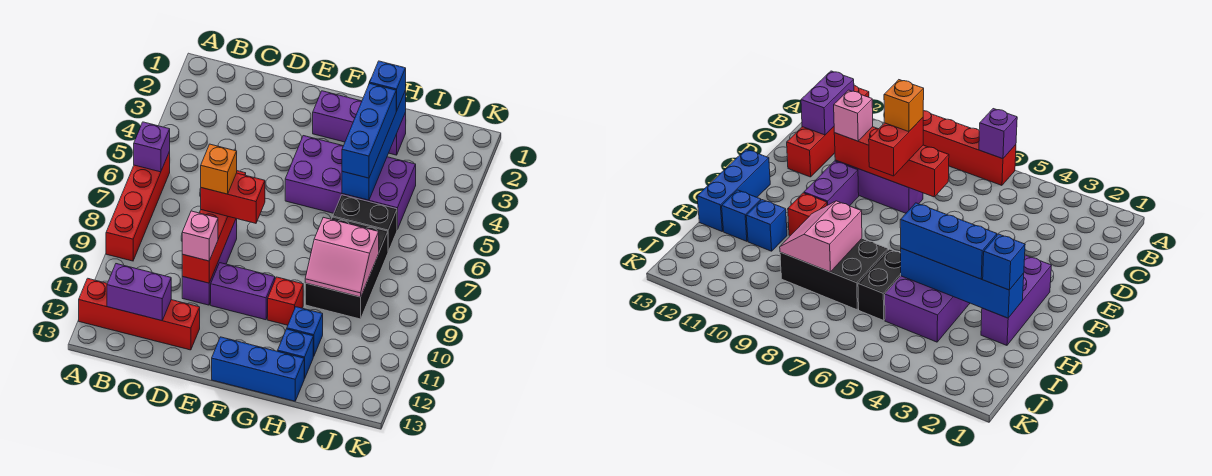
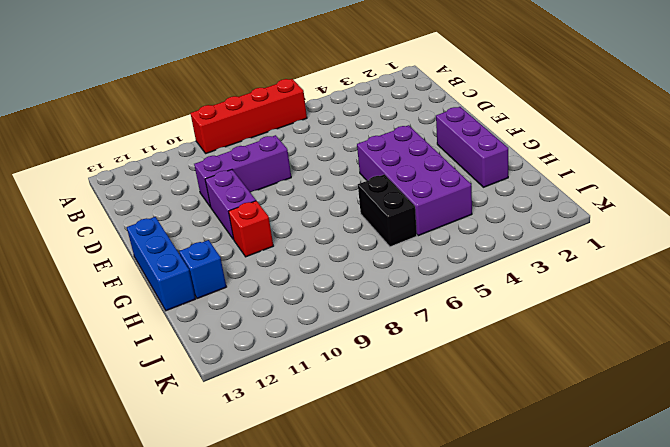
none -> red 1x4 brick [79,278,200,350]
none -> black 2x3 brick [305,217,388,319]
none -> blue 1x1 brick [287,307,323,357]

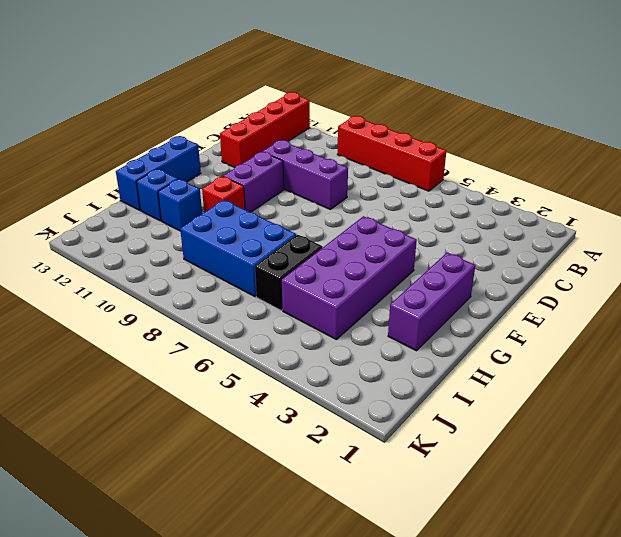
blue 2x3 brick [180,200,296,297] -> black 2x3 brick [305,217,388,319]
none -> purple 1x1 brick [134,122,170,172]
none -> purple 1x2 brick [107,264,171,321]
none -> red 1x4 brick [182,171,246,283]

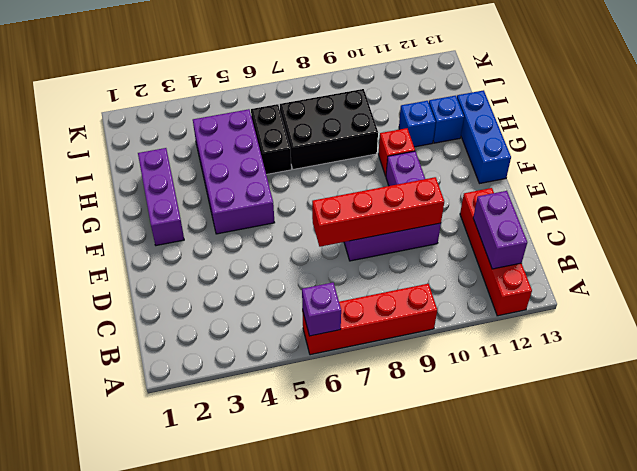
none -> blue 1x4 brick [342,90,406,200]
none -> pink 2x2 slope [305,217,379,297]
none -> red 1x2 brick [201,173,265,223]

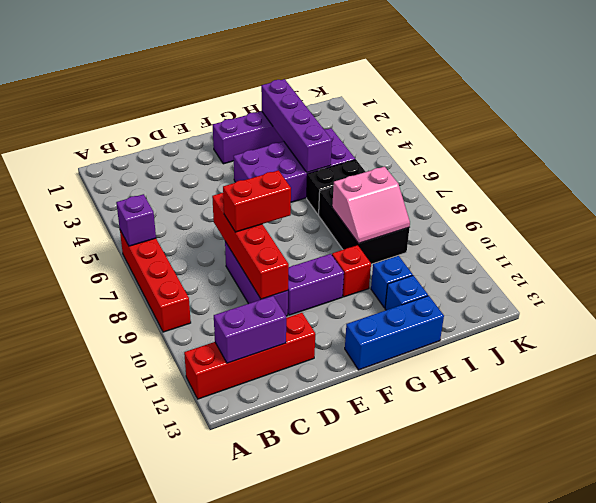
purple 1x4 brick [261,79,332,173] -> blue 1x4 brick [342,90,406,200]
none -> pink 1x1 brick [182,211,218,261]
none -> blue 1x1 brick [370,61,406,111]
none -> blue 1x3 brick [342,83,396,178]

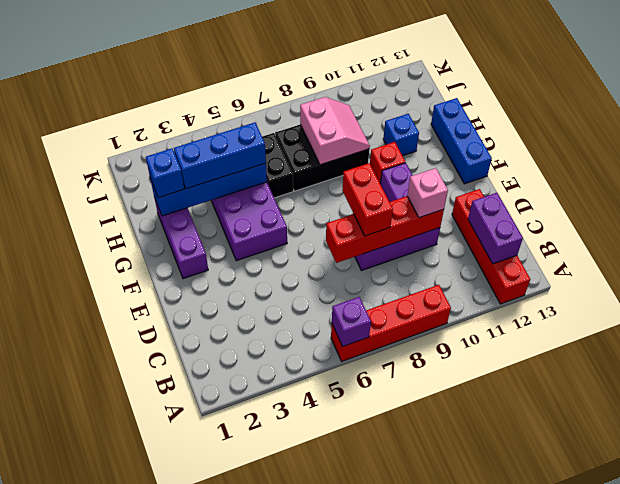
none -> blue 1x1 brick [278,329,313,379]
none -> orange 1x1 brick [201,144,237,194]

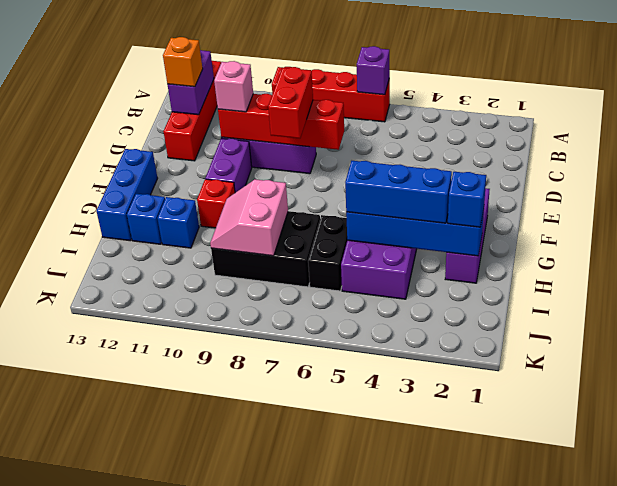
orange 1x1 brick [163,37,203,87] -> orange 1x1 brick moved to [201,144,237,194]

